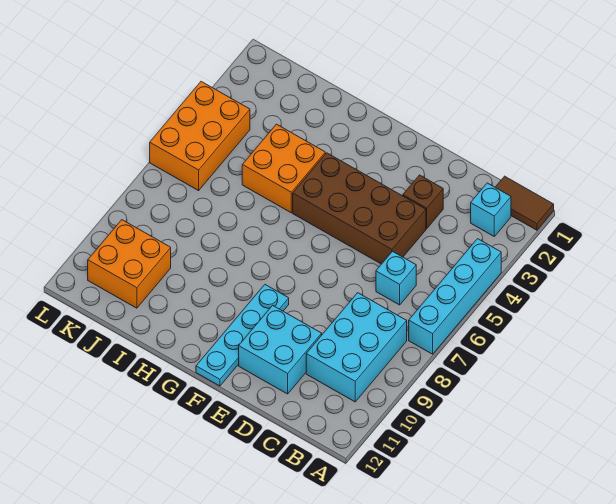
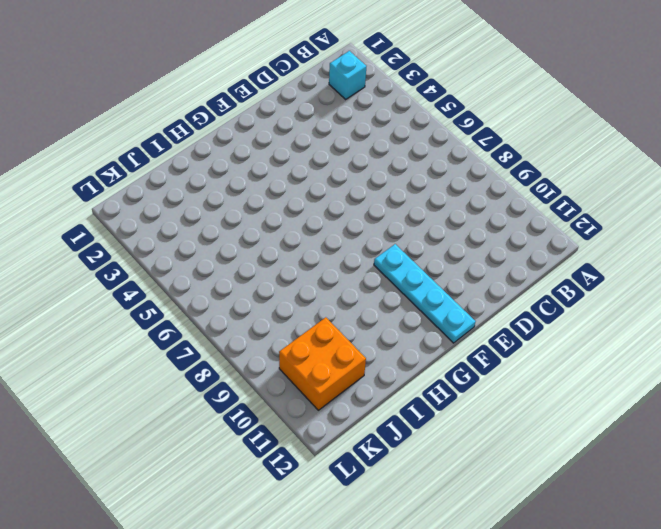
none -> brown 1x2 tile [495,176,554,230]
none -> cyan 1x4 brick [409,239,501,354]
none -> cyan 2x3 brick [306,293,407,402]

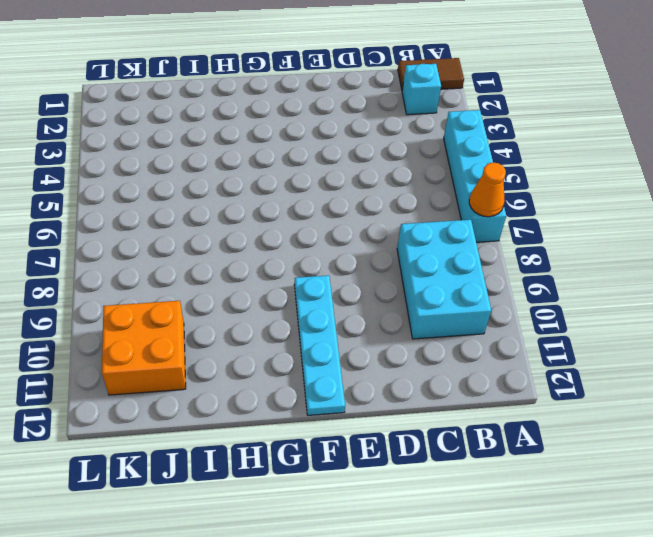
orange 1x1 cone [469,162,506,217] -> none
none -> cyan 1x1 brick [376,251,416,305]
none -> brown 1x1 brick [403,175,443,229]
none -> brown 2x4 brick [293,153,426,264]

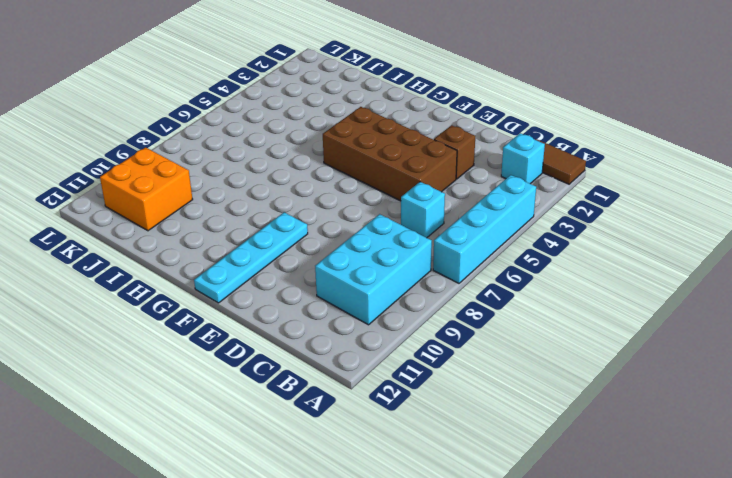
none -> cyan 2x2 brick [239,305,322,394]
none -> orange 2x2 brick [242,124,325,213]
none -> orange 2x3 brick [150,82,250,191]

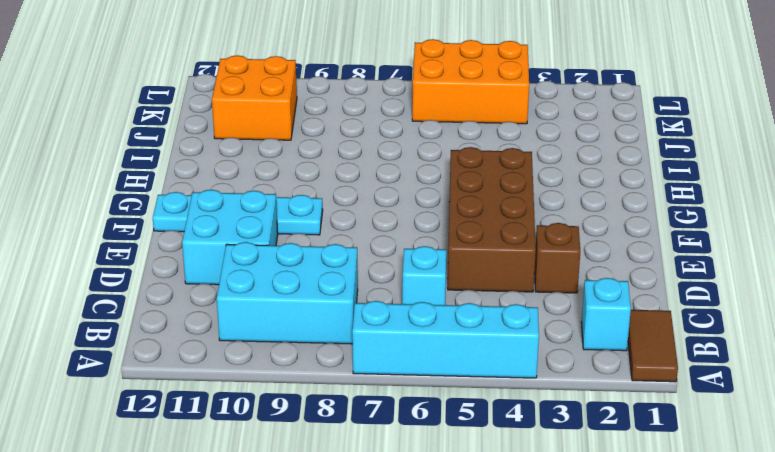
none -> orange 2x2 brick [242,124,325,213]

